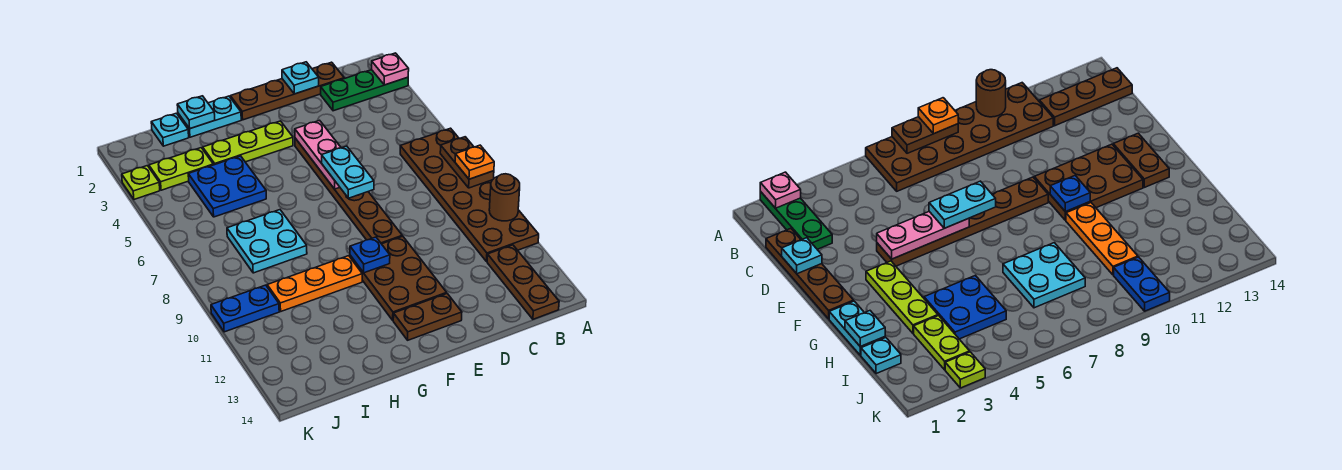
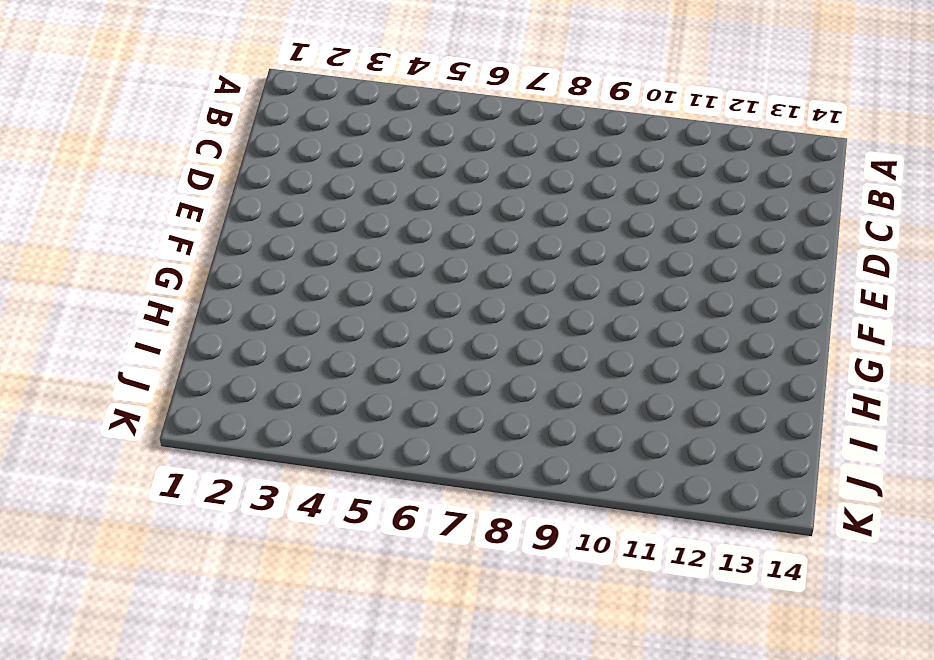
none -> green 1x3 plate [321,70,408,111]
none -> brown 2x6 plate [400,128,539,262]
none -> brown 1x3 plate [487,245,559,319]

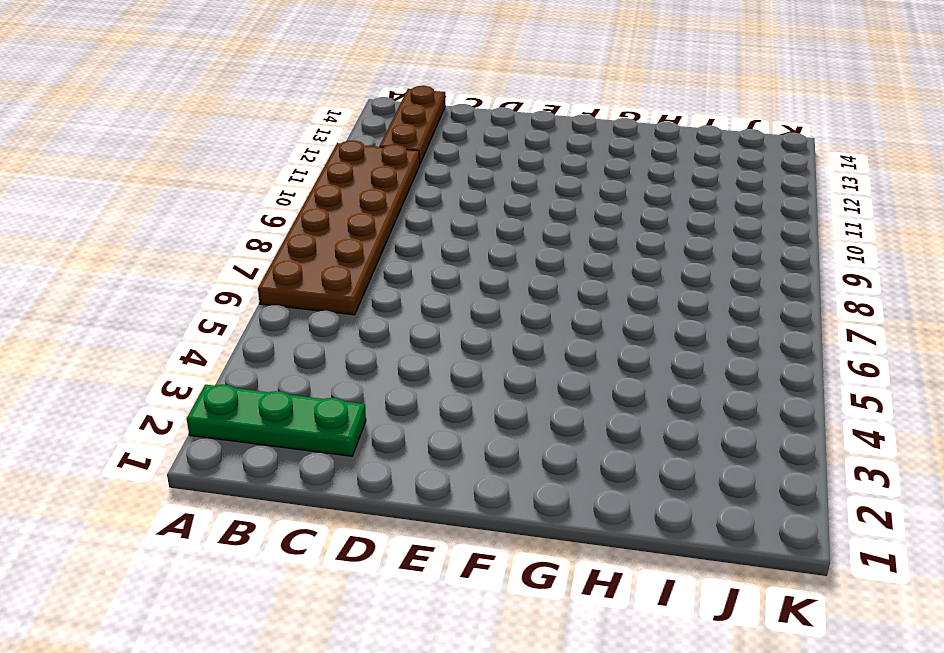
none -> brown 1x4 plate [230,62,344,120]
none -> brown 1x6 plate [295,138,402,244]
none -> brown 2x3 plate [350,236,447,320]

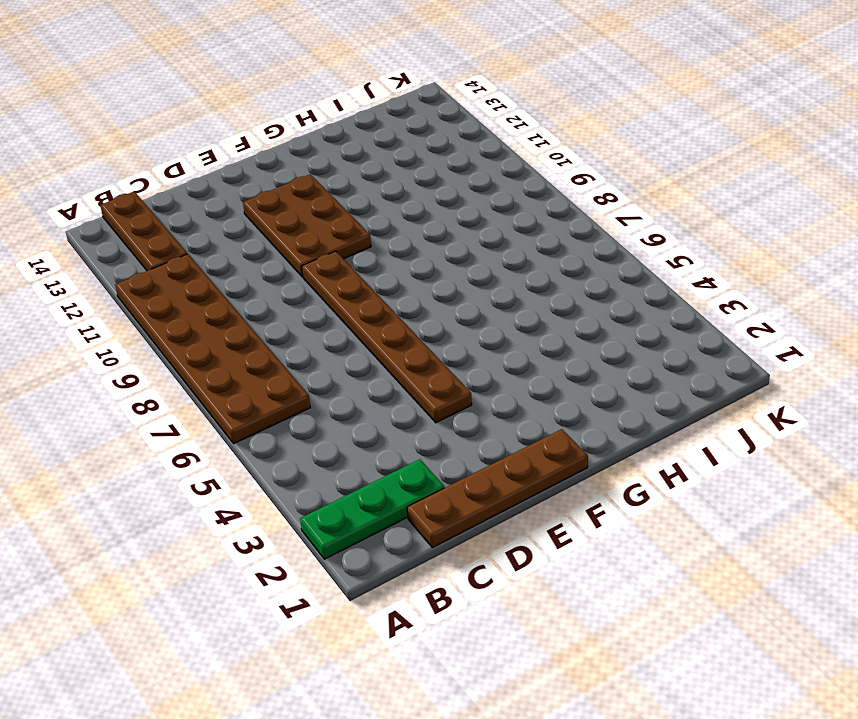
none -> brown 1x2 plate [393,294,462,340]
none -> lime 1x3 plate [203,121,293,165]
none -> cyan 1x2 plate [178,96,241,137]

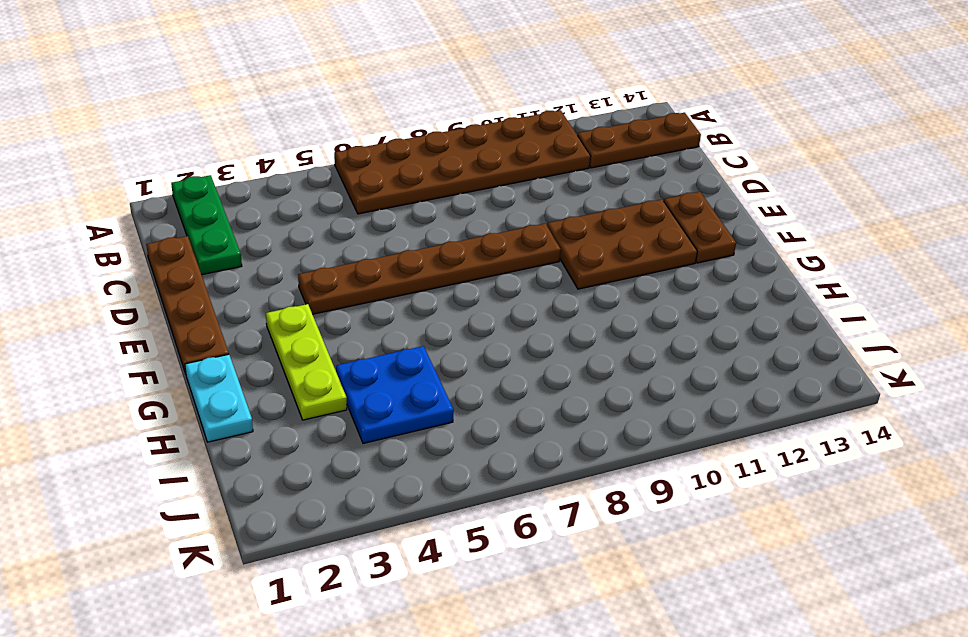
none -> orange 1x3 plate [267,256,362,311]
none -> cyan 2x2 plate [227,210,307,273]
none -> cyan 1x1 plate [151,113,189,146]

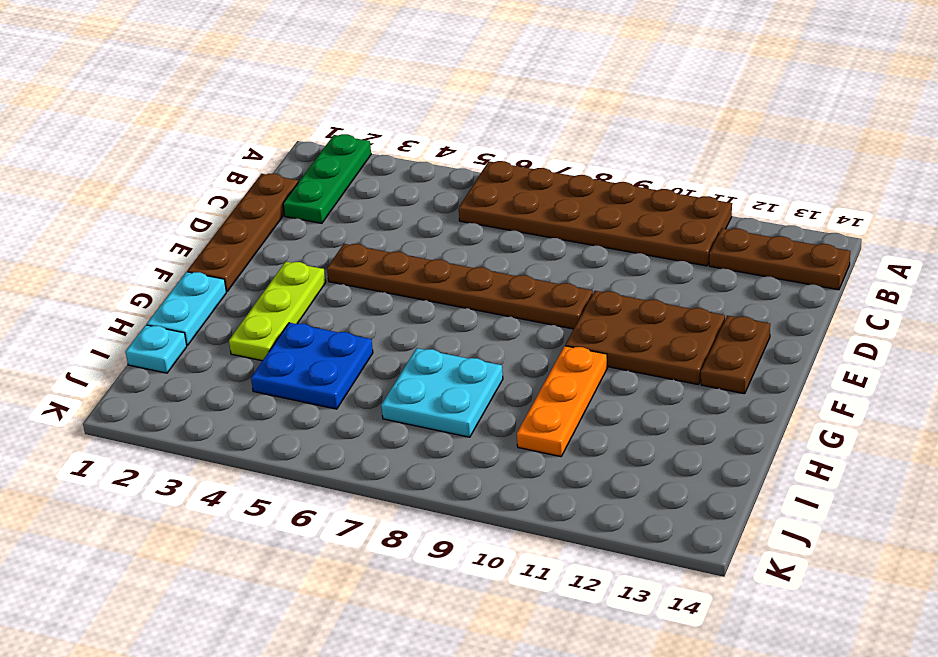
none -> lime 1x2 plate [149,148,213,190]
none -> blue 1x2 plate [211,285,279,332]
none -> lime 1x1 plate [122,166,160,199]

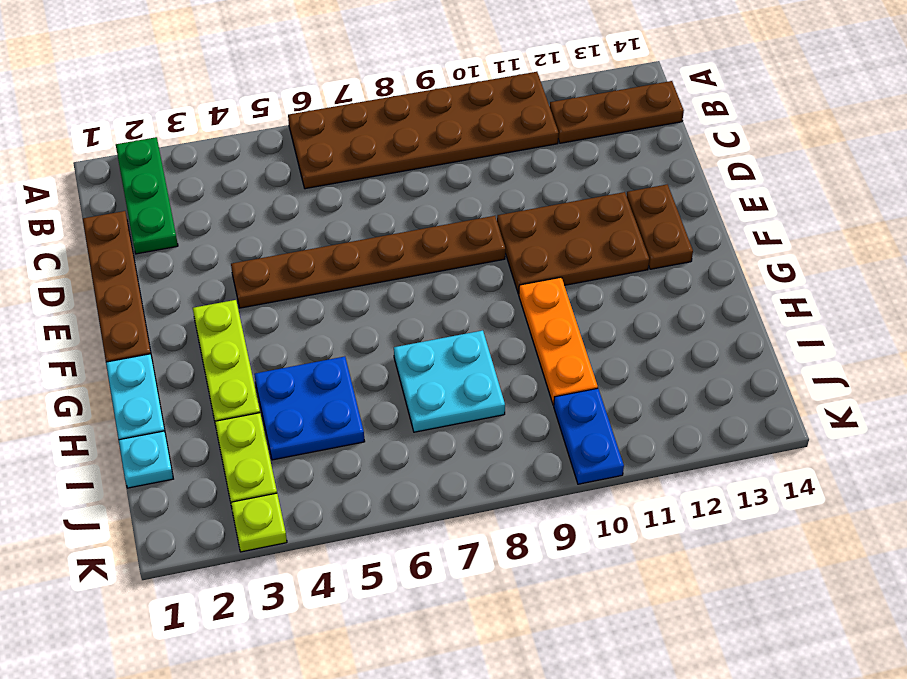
none -> pink 1x1 plate [372,53,409,85]
none -> brown 1x2 plate [440,137,494,188]
none -> brown 1x1 round brick [489,174,520,221]

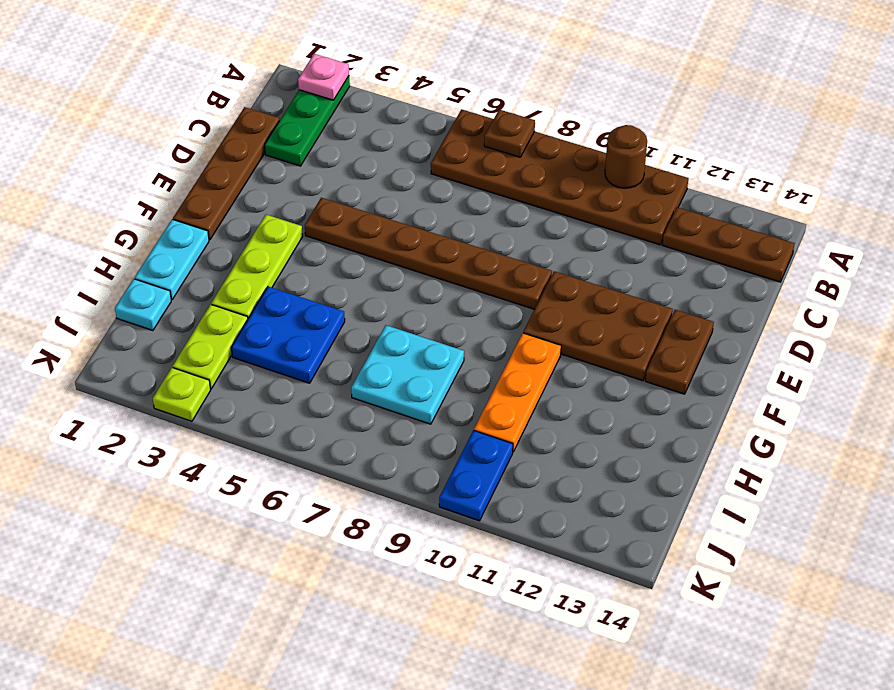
brown 1x1 plate [484,110,535,157] -> brown 1x2 plate [440,137,494,188]
none -> cyan 1x1 plate [282,62,319,94]
none -> pink 1x3 plate [295,120,341,189]
none -> blue 1x1 plate [350,237,390,273]

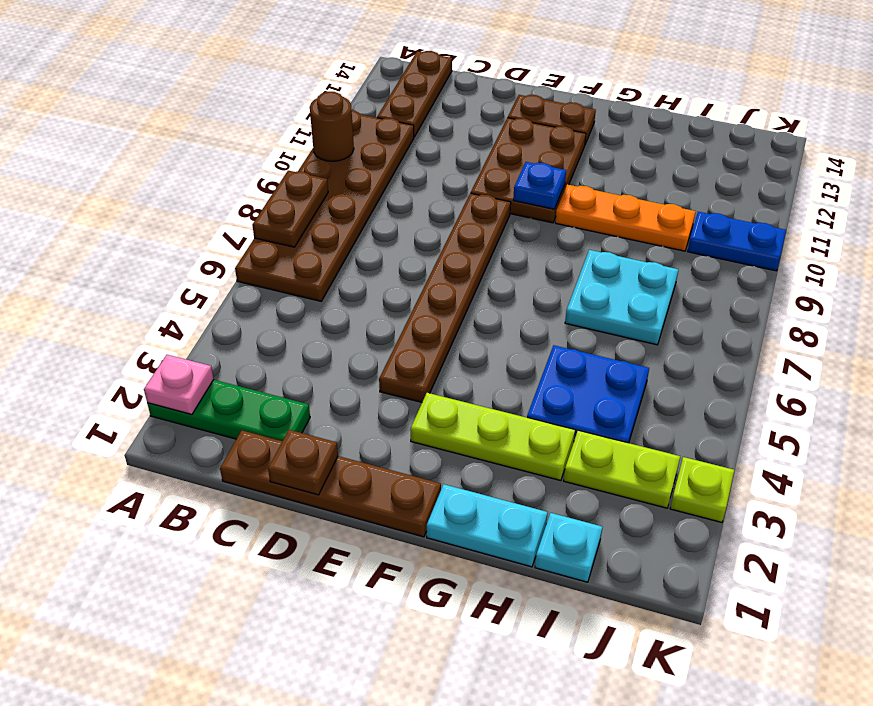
brown 1x1 plate [268,430,338,495] -> cyan 1x1 plate [282,62,319,94]
none -> pink 1x3 plate [295,120,341,189]
none -> cyan 1x1 plate [177,96,215,129]
none -> orange 1x1 plate [455,145,494,179]

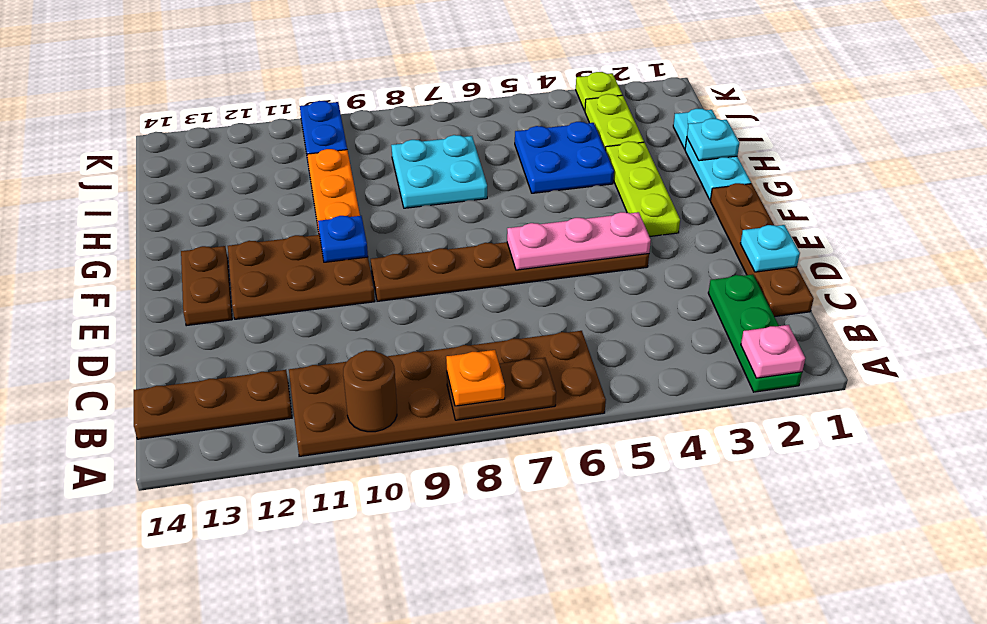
none -> cyan 1x2 plate [322,146,374,198]

